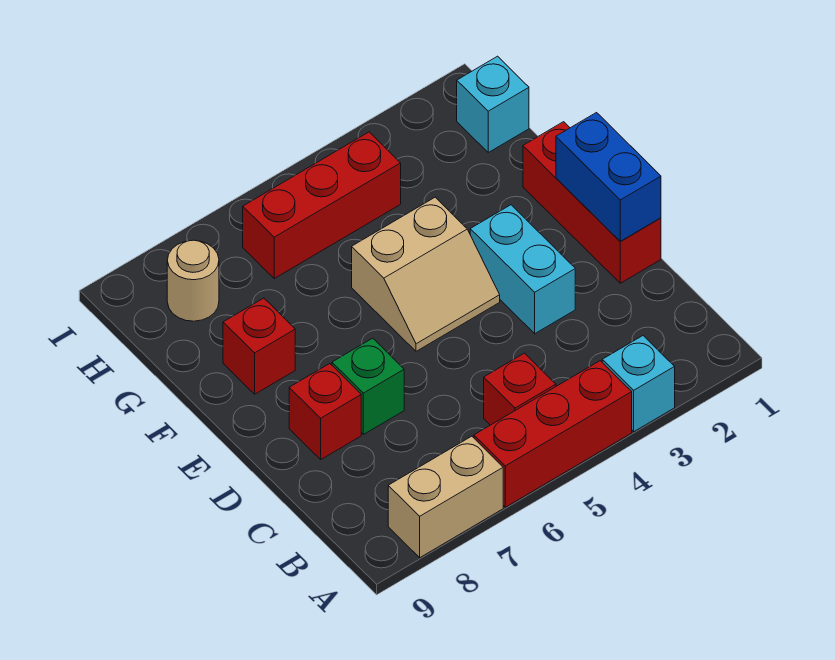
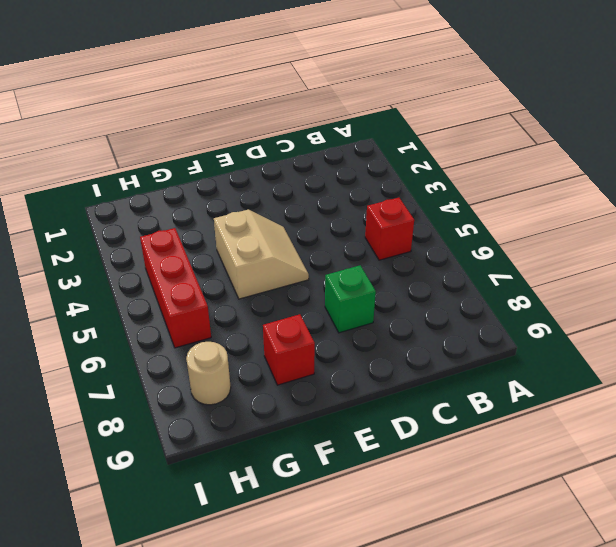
none -> cyan 1x1 brick [602,336,675,432]
none -> red 1x3 brick [474,361,632,507]
none -> tan 1x2 brick [388,436,503,558]

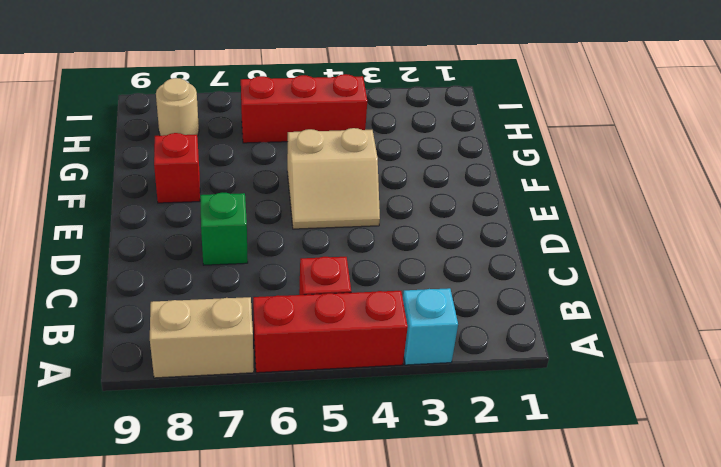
none -> red 1x3 brick [523,122,661,283]
none -> cyan 1x2 brick [470,205,575,334]
none -> red 1x1 brick [289,364,361,459]

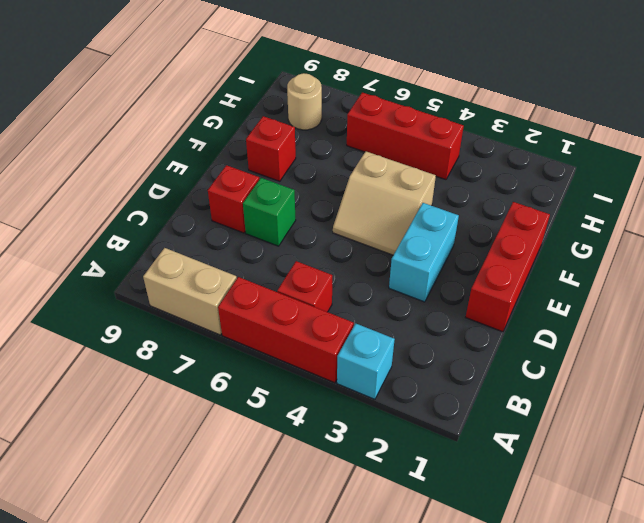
none -> cyan 1x1 brick [457,56,529,152]
none -> blue 1x2 brick [556,113,661,241]

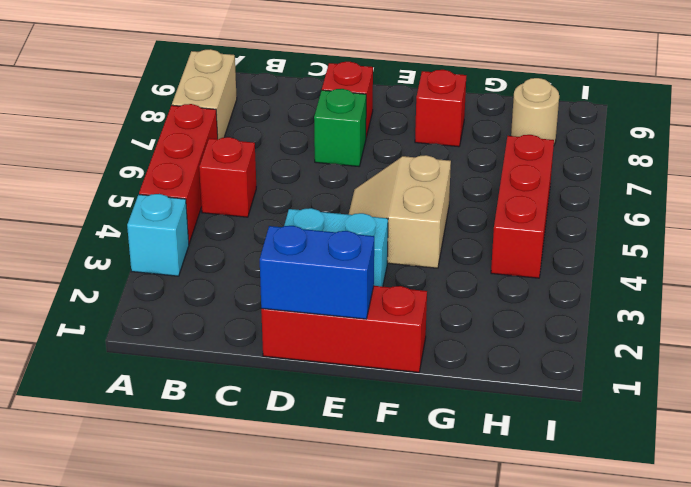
none -> cyan 1x1 brick [457,56,529,152]

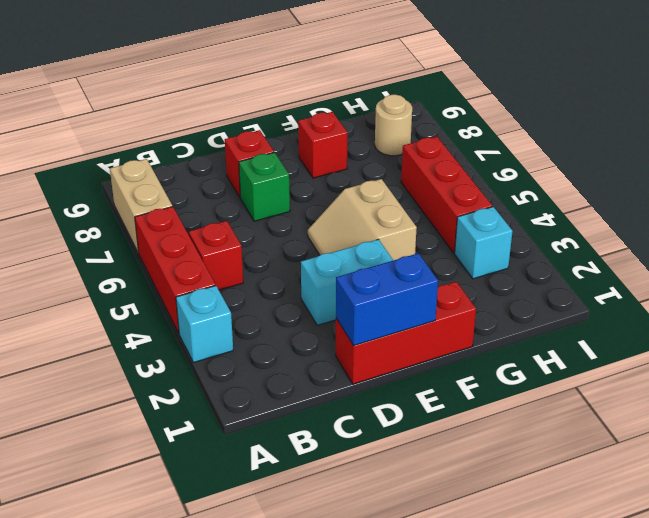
cyan 1x1 brick [455,207,512,279] -> cyan 1x1 brick moved to [457,56,529,152]

